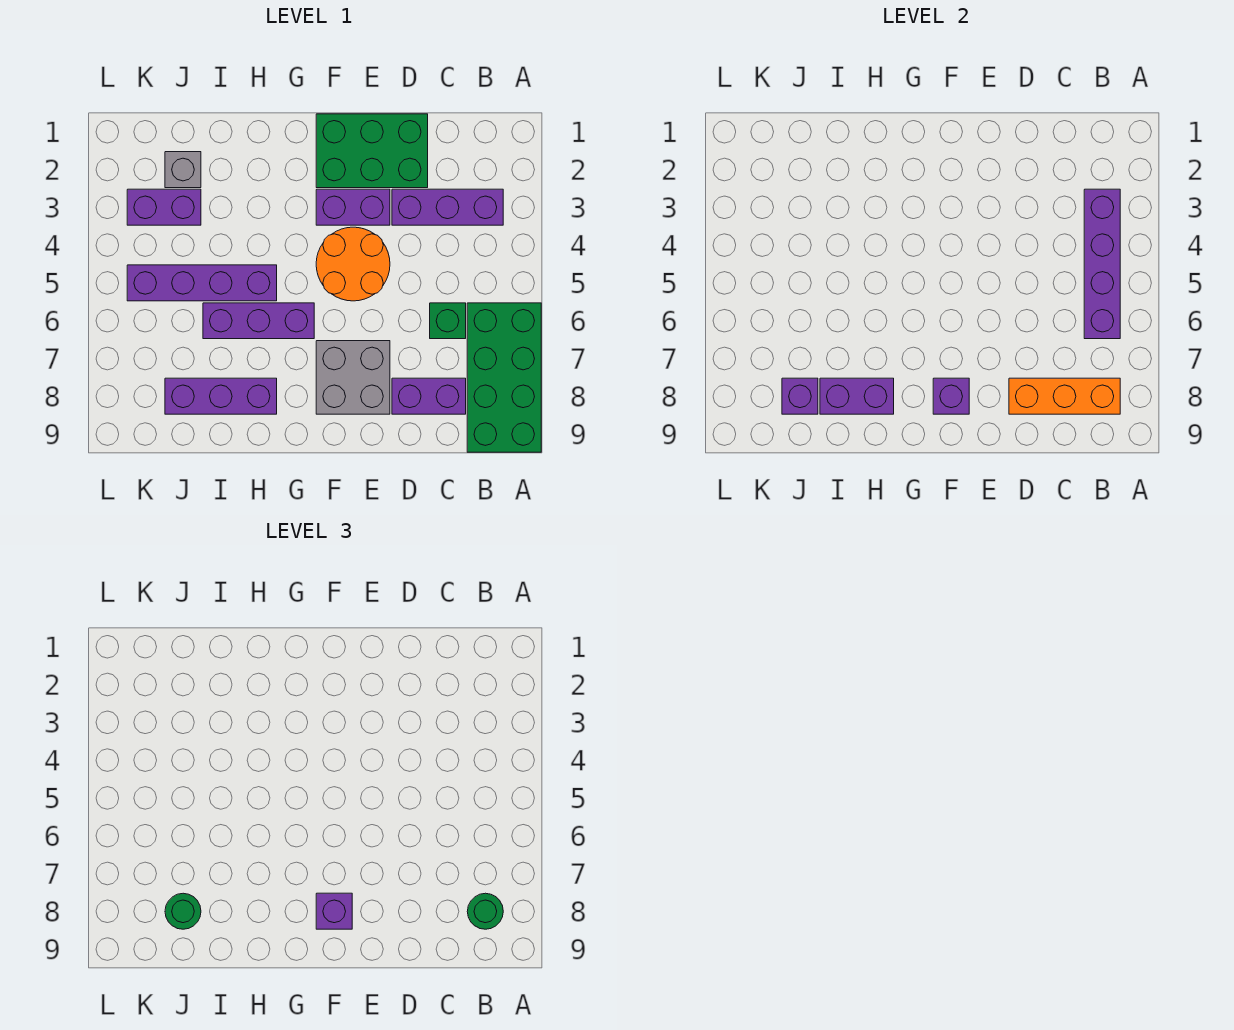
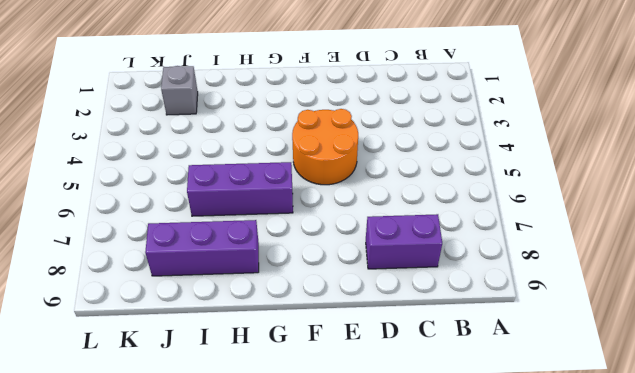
none -> green 2x4 brick [467,303,541,452]
none -> purple 1x3 brick [392,189,503,225]
none -> green 1x1 brick [430,303,466,339]

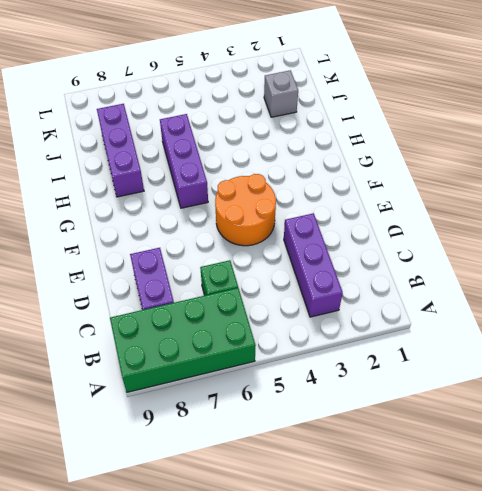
none -> green 2x3 brick [316,114,428,188]
none -> purple 1x2 brick [316,189,390,225]
none -> grey 2x2 brick [316,341,390,414]

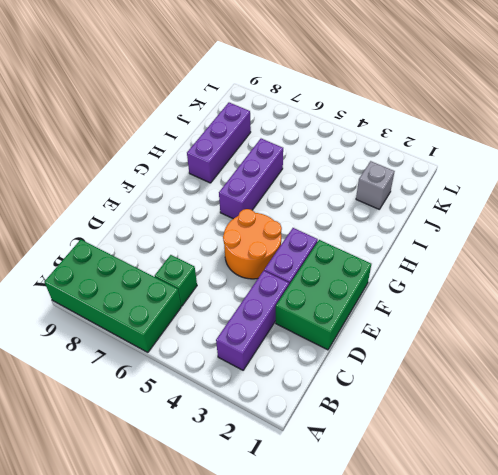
none -> purple 1x2 brick [392,378,466,414]
none -> grey 2x2 brick [316,341,390,414]
none -> purple 1x4 brick [127,265,277,301]

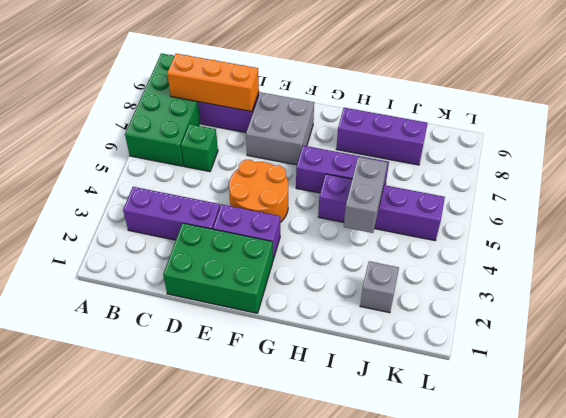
grey 1x2 brick [344,157,387,233] -> none
none -> purple 1x2 brick [127,189,201,225]
none -> purple 1x4 brick [1084,189,1120,339]
none -> purple 1x1 brick [933,378,969,414]

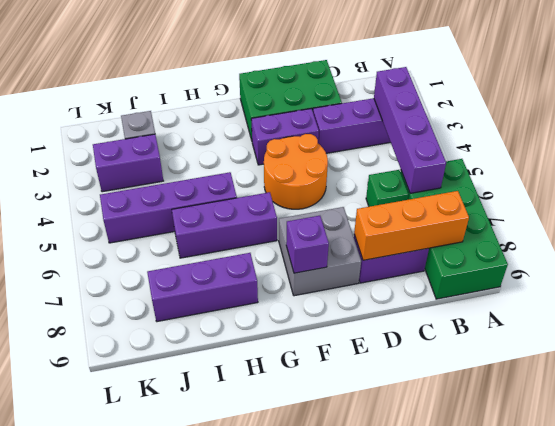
none -> purple 1x2 brick [820,378,894,414]
none -> purple 1x1 brick [782,378,818,414]
none -> green 1x1 round brick [467,893,503,929]

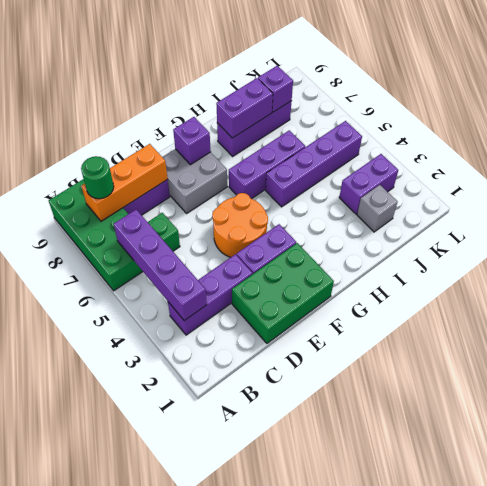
none -> purple 1x1 brick [316,893,352,929]
none -> green 1x1 round brick [165,893,201,929]

